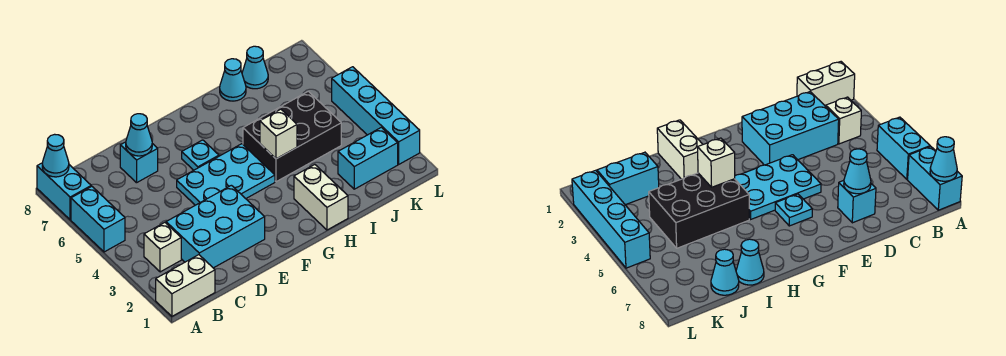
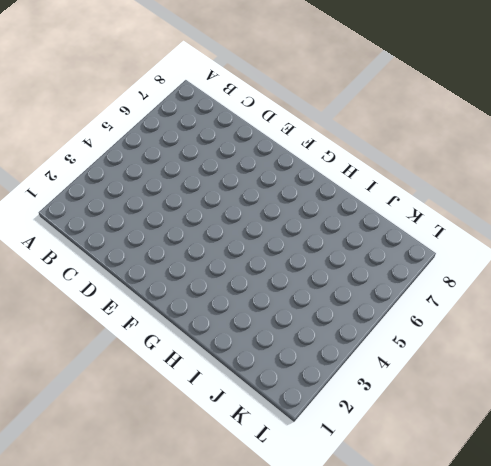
none -> white 1x2 brick [156,255,215,316]
none -> cyan 1x2 brick [71,186,125,252]
none -> cyan 1x2 brick [37,163,91,220]

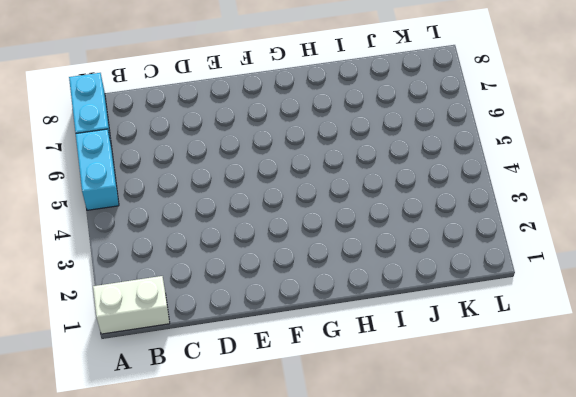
none -> white 1x1 brick [144,223,181,272]
none -> cyan 2x3 brick [166,185,265,268]
none -> cyan 1x1 brick [120,142,158,183]

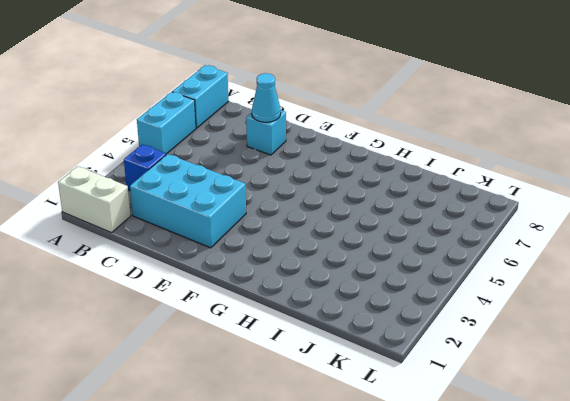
blue 1x1 brick [124,145,166,190] -> white 1x1 brick [144,223,181,272]
none -> cyan 2x3 plate [177,144,275,205]
none -> cyan 1x1 plate [182,140,219,170]
none -> white 1x2 brick [294,165,348,230]

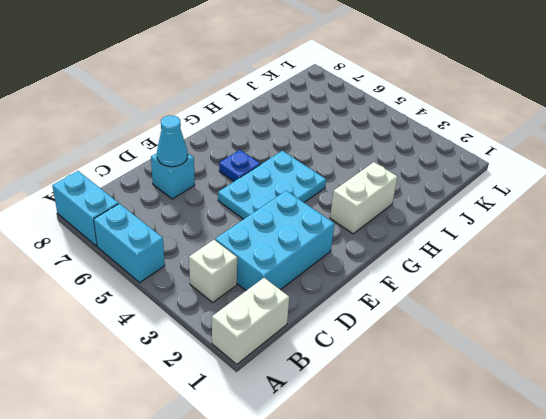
blue 1x1 plate [219,150,260,181] -> cyan 1x1 plate [182,140,219,170]
white 1x2 brick [330,162,397,234] -> white 1x2 brick turned to [294,165,348,230]
none -> black 2x3 brick [243,91,341,182]
none -> cyan 1x1 cone [220,59,246,101]
none -> cyan 1x2 brick [338,127,398,189]

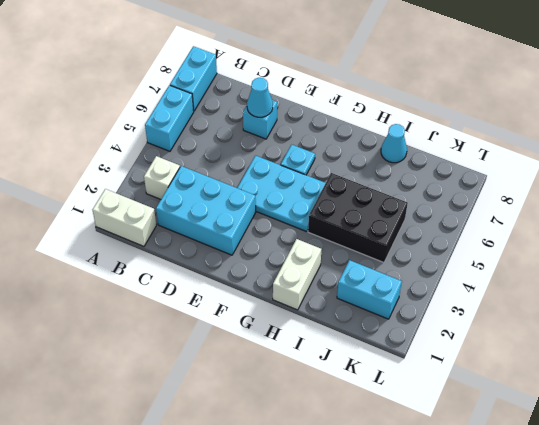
none -> cyan 1x1 cone [242,46,268,89]
none -> cyan 1x4 brick [332,67,420,164]
none -> cyan 1x1 cone [42,134,69,177]

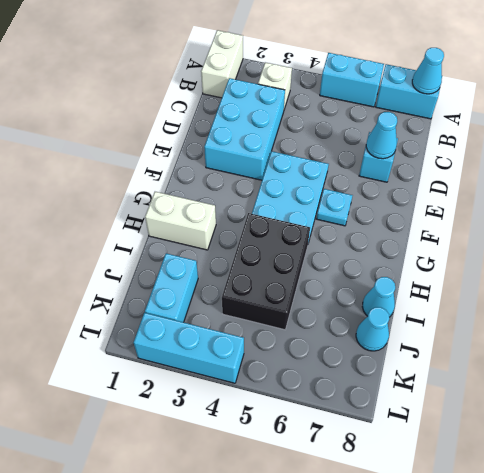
cyan 1x3 brick [133,313,244,383] -> cyan 1x4 brick [332,67,420,164]
none -> white 1x1 brick [260,109,297,159]

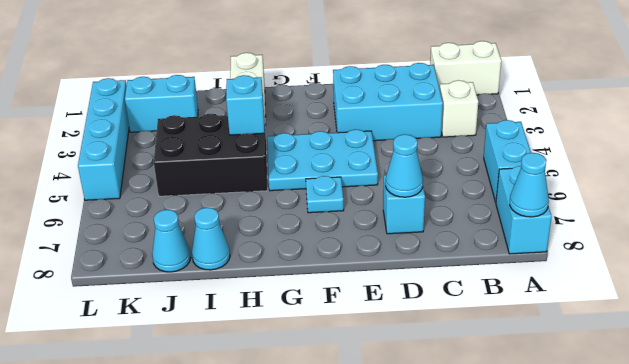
cyan 1x1 brick [226,75,265,135] -> white 1x1 brick [260,109,297,159]

